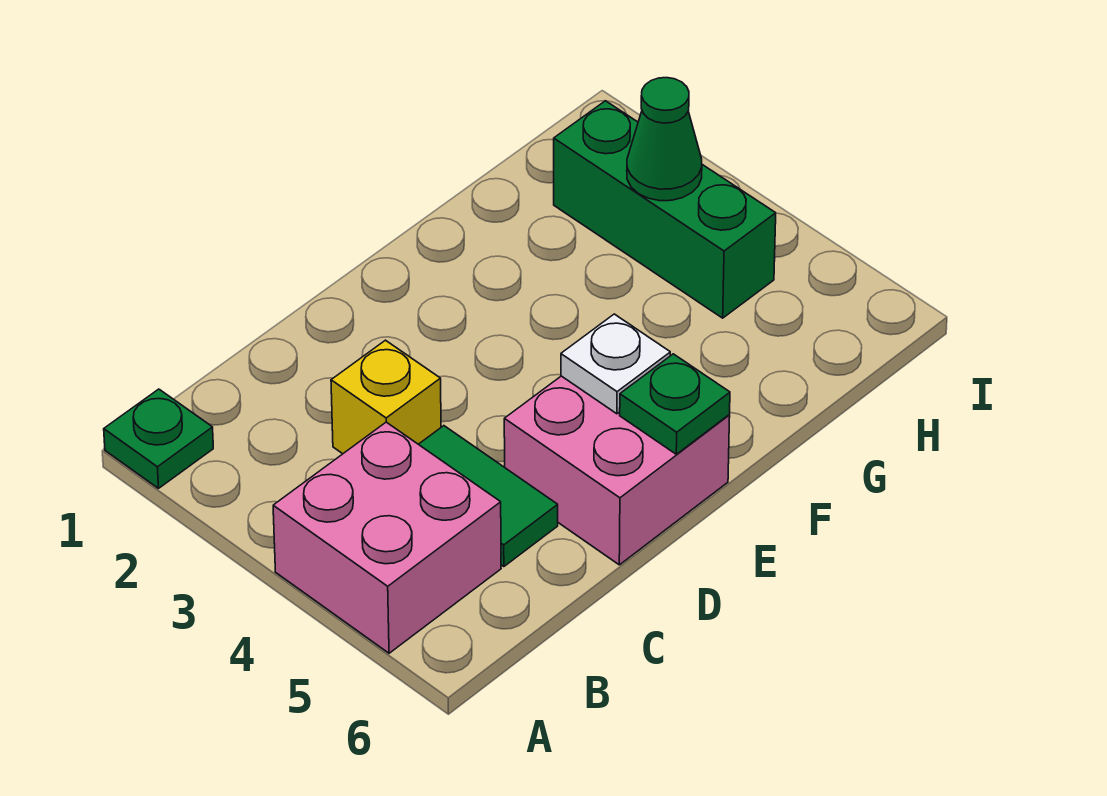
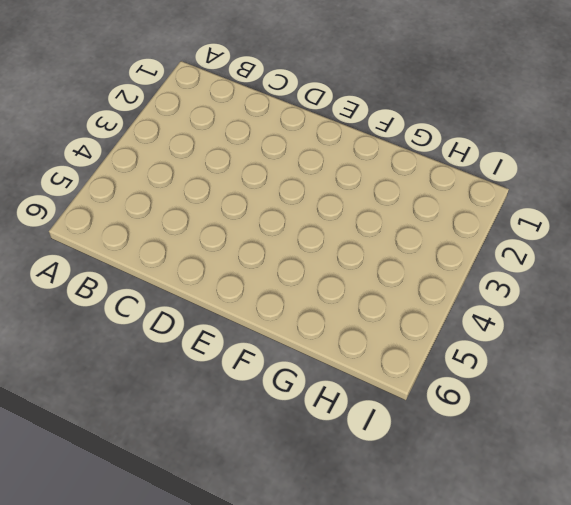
none -> green 1x1 plate [104,389,213,488]
none -> pink 2x2 brick [273,422,501,653]

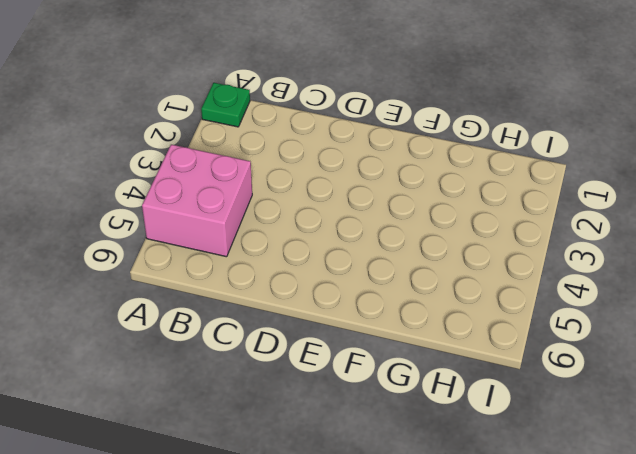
none -> yellow 1x1 brick [331,340,441,454]
none -> green 1x2 tile [419,426,558,567]

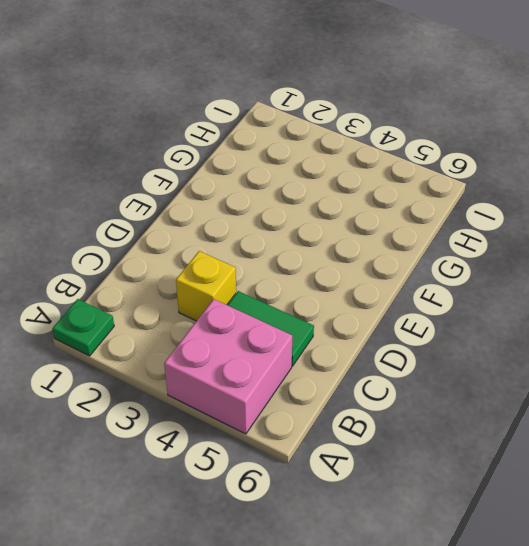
none -> pink 2x2 brick [504,376,730,565]
none -> green 1x3 brick [554,101,776,318]

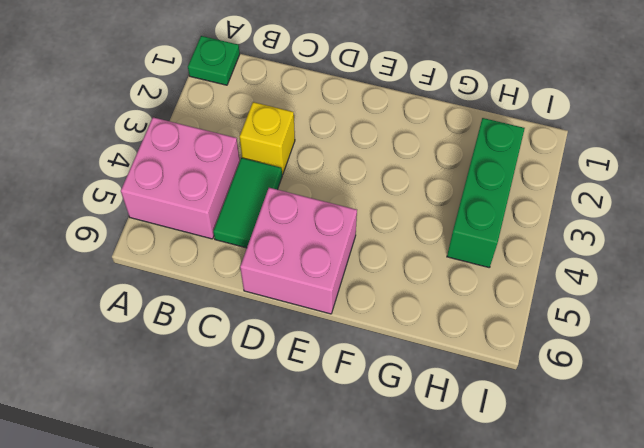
none -> white 1x1 plate [561,314,670,414]
none -> green 1x1 plate [620,354,730,454]

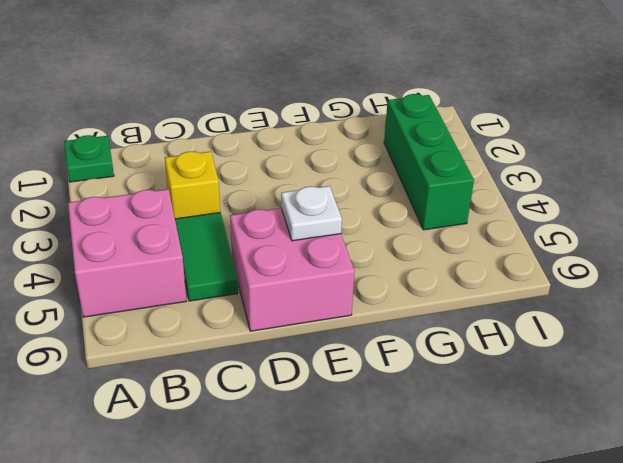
none -> green 1x1 plate [620,354,730,454]
none -> green 1x1 cone [627,78,702,201]

